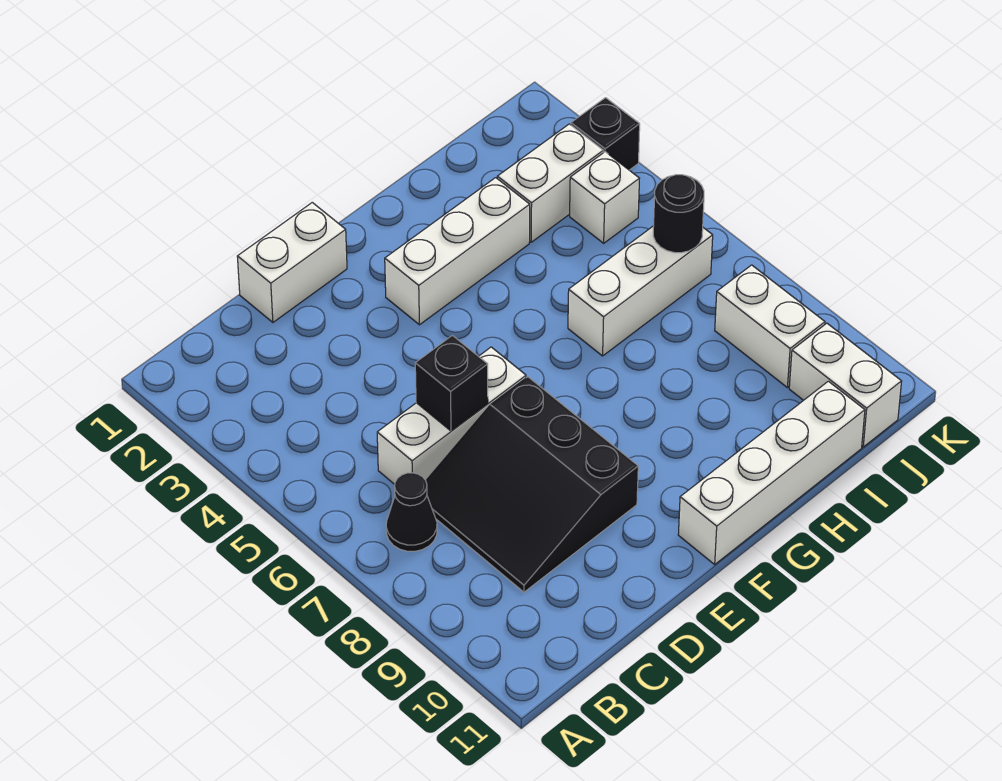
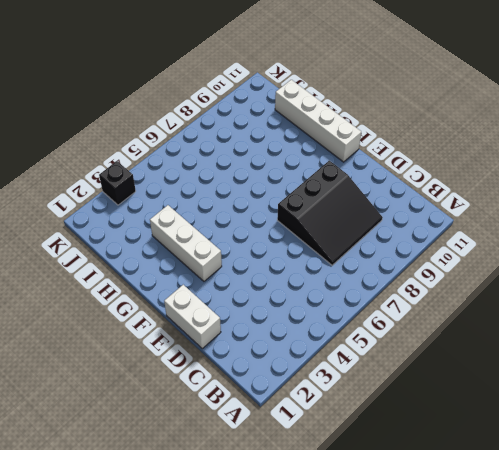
none -> black 1x1 cone [386,473,437,551]
none -> white 1x3 brick [377,347,526,484]
none -> white 1x3 brick [568,226,713,356]

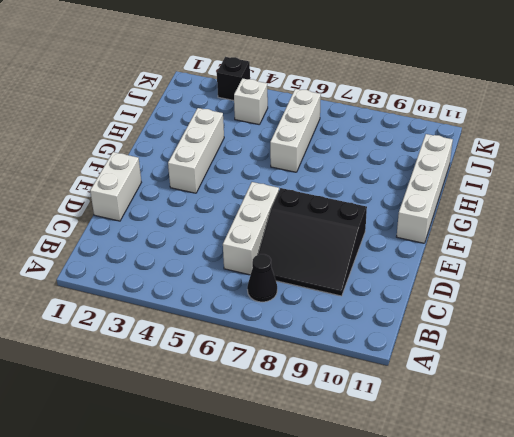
none -> white 1x2 brick [497,124,603,242]
none -> white 1x2 brick [715,265,825,388]
none -> white 1x2 brick [789,323,902,447]

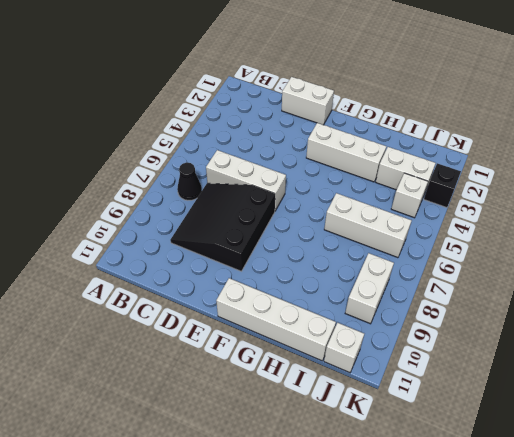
white 1x1 brick [324,323,364,373] -> white 1x2 brick [789,323,902,447]
none -> black 1x1 brick [415,335,488,431]
none -> black 1x1 round brick [653,175,704,253]

